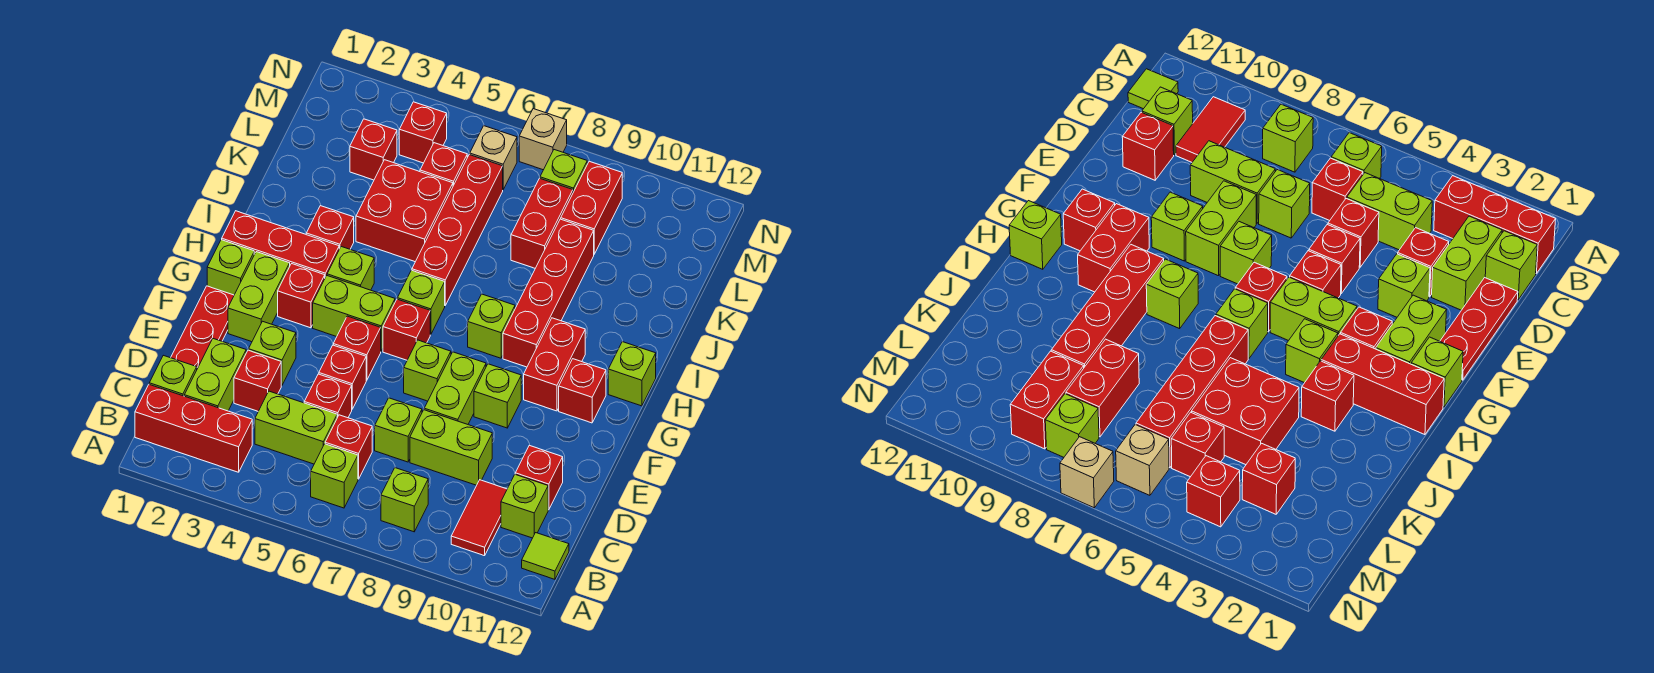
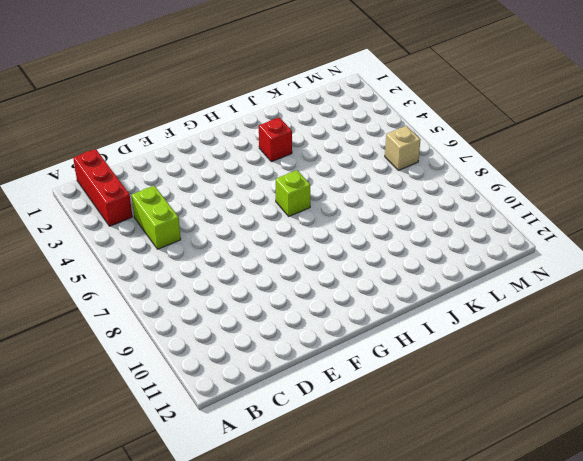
none -> lime 1x1 brick [311,444,358,508]
none -> lime 1x1 brick [381,468,428,532]
none -> red 1x2 tile [451,480,507,556]
none -> lime 1x1 tile [522,533,569,579]

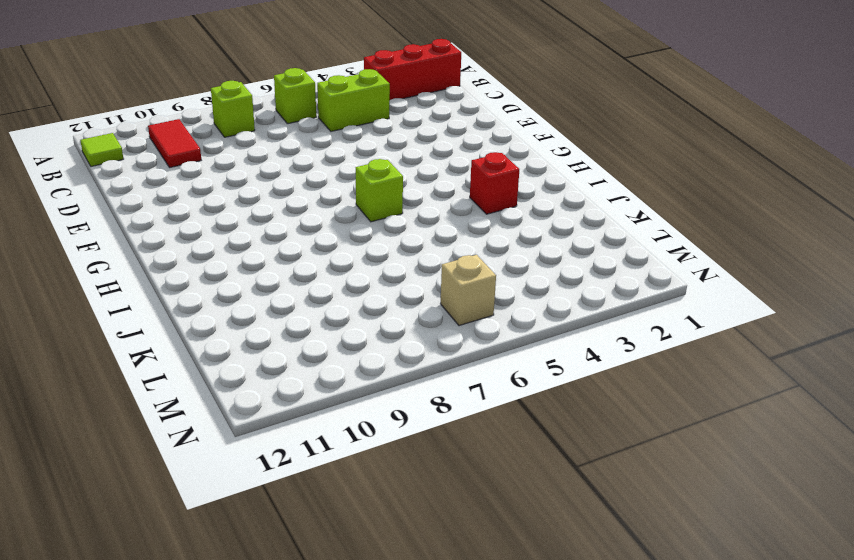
none -> lime 1x1 brick [149,355,197,396]
none -> lime 1x2 brick [185,339,246,411]
none -> red 1x1 brick [325,415,372,479]
none -> lime 1x1 brick [501,475,548,538]

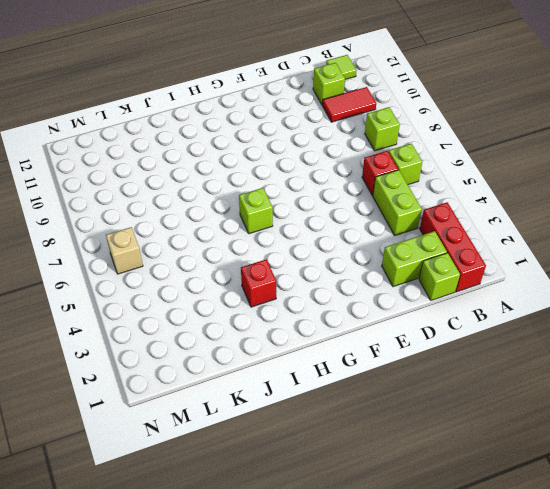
none -> red 1x3 plate [171,286,234,369]
none -> red 1x1 brick [234,350,281,411]
none -> red 1x1 brick [304,374,352,418]
none -> lime 1x1 brick [375,398,422,462]

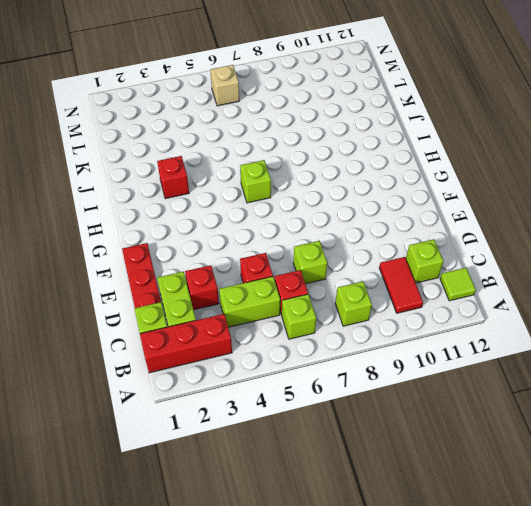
none -> lime 1x2 brick [410,410,492,485]
none -> red 1x1 brick [515,445,563,510]
none -> lime 1x1 brick [249,321,296,386]
none -> red 1x1 brick [319,345,366,409]

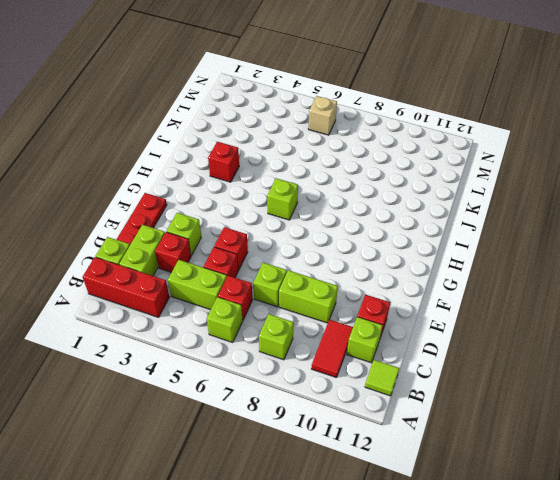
none -> lime 1x2 brick [424,352,486,424]
none -> lime 1x2 brick [228,252,290,342]
none -> red 1x1 brick [333,316,381,381]
none -> lime 1x1 brick [404,340,451,401]

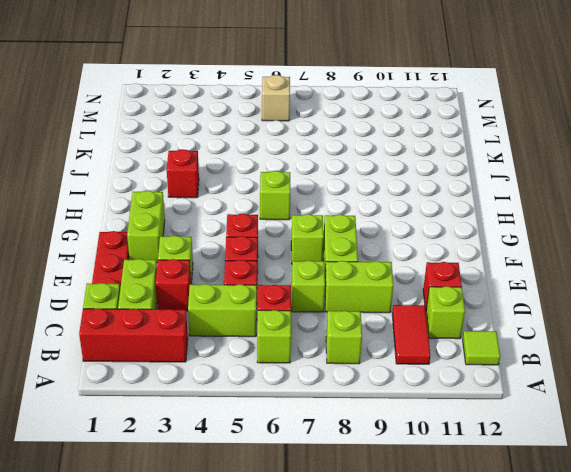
none -> lime 1x1 brick [474,364,521,428]
none -> lime 1x1 brick [207,240,254,295]
none -> red 1x1 brick [278,264,325,328]
none -> lime 1x2 brick [313,276,395,351]

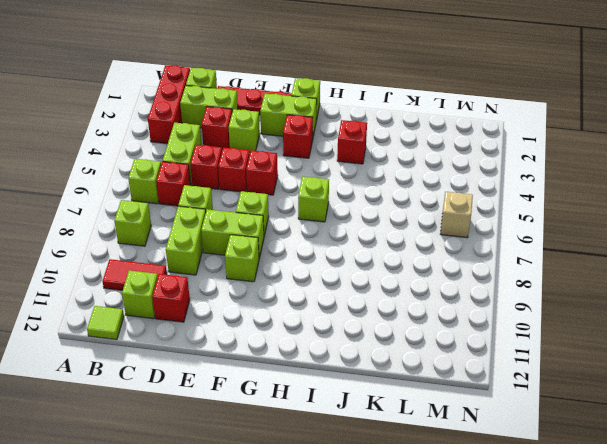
none -> lime 1x2 brick [313,276,395,351]
none -> red 1x1 brick [383,299,430,360]
none -> red 1x2 brick [524,318,585,411]
none -> red 1x1 brick [559,359,606,423]

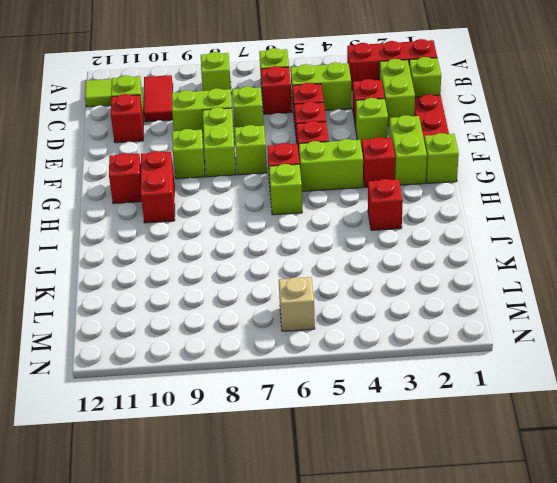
none -> red 1x3 brick [222,211,339,277]
none -> lime 1x1 brick [327,247,374,290]
none -> lime 1x1 brick [468,294,515,358]
none -> red 1x4 brick [503,219,594,367]

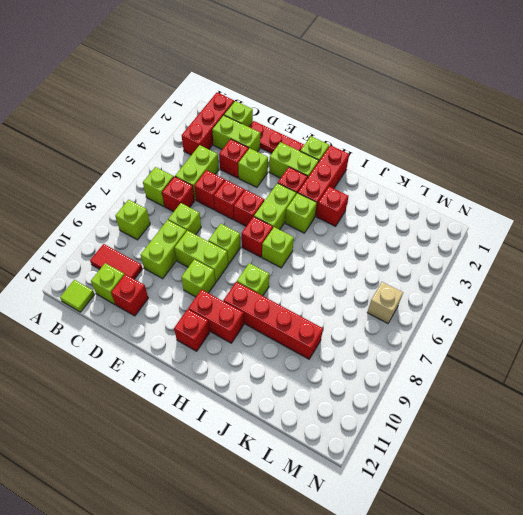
none -> lime 1x1 brick [608,341,656,406]
none -> red 1x4 brick [412,154,503,305]
none -> red 2x2 brick [356,160,453,262]
none -> red 1x2 brick [511,178,573,268]

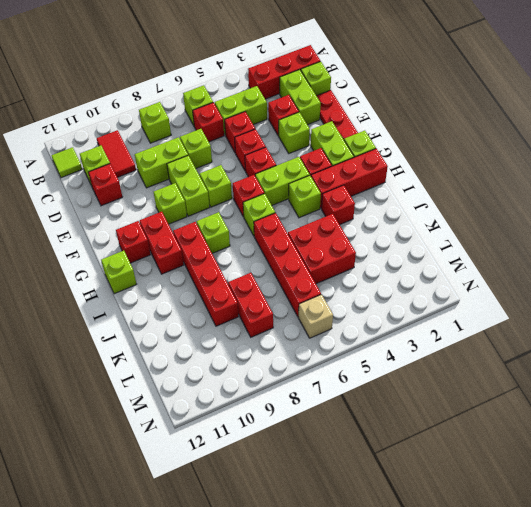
none -> red 1x1 brick [350,119,397,180]
none -> red 1x1 brick [420,143,467,186]
none -> red 1x2 brick [561,161,622,254]
none -> red 1x1 brick [399,102,447,163]

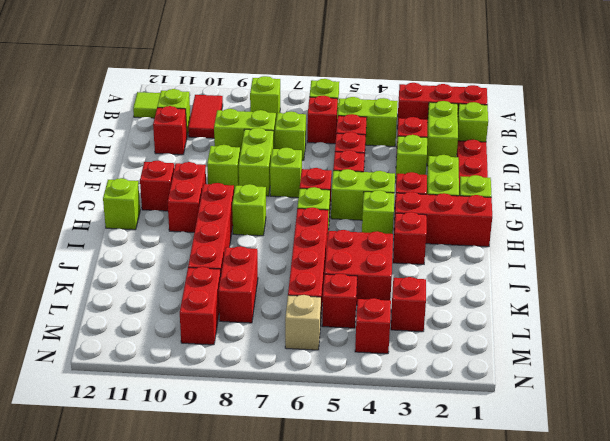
none -> lime 1x1 brick [540,150,587,192]
none -> tan 1x1 brick [519,109,567,170]

